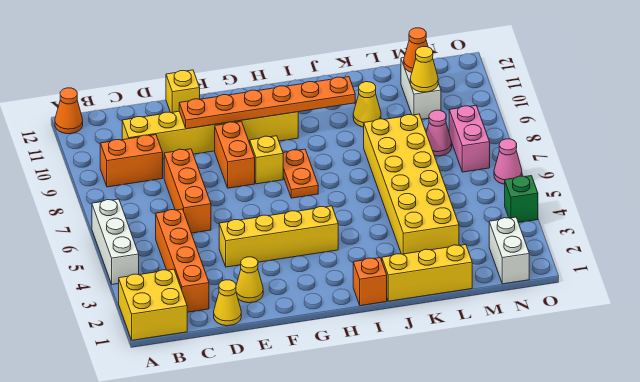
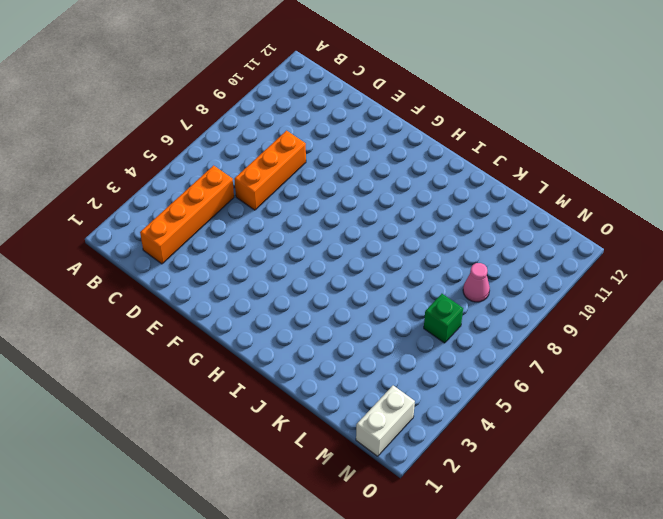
green 1x1 brick [424,294,463,343] -> green 1x1 brick moved to [505,176,538,223]
none -> yellow 2x2 brick [119,269,187,340]
none -> white 1x3 brick [92,199,139,284]
none -> orange 1x1 cone [55,88,83,134]

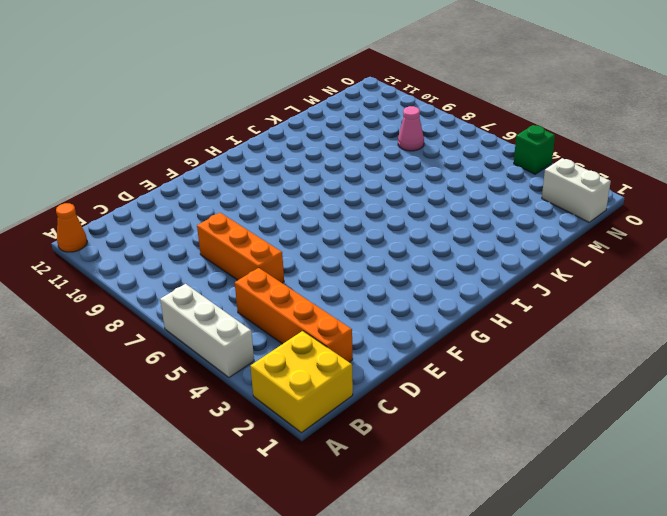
none -> orange 1x2 brick [100,135,163,187]
none -> yellow 1x6 brick [122,111,298,159]
none -> yellow 1x1 cone [214,280,241,326]

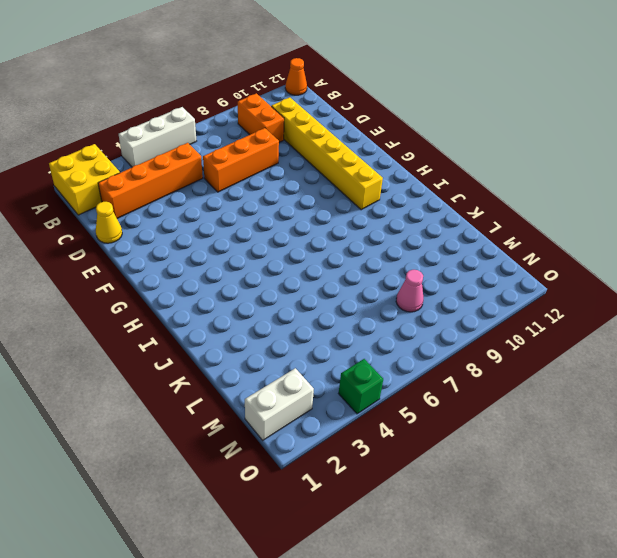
none -> yellow 1x1 cone [236,257,263,303]
none -> yellow 1x4 brick [219,206,338,267]
none -> yellow 1x1 brick [166,70,200,113]

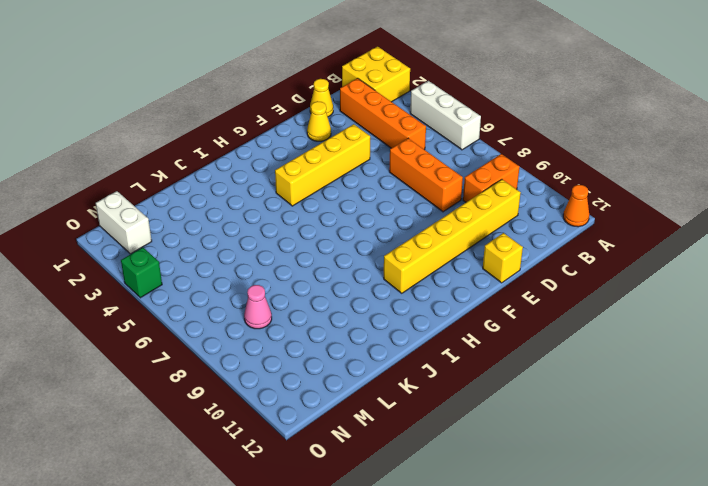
none -> orange 1x2 brick [215,122,255,188]
none -> yellow 1x1 brick [250,136,283,184]
none -> orange 1x2 plate [283,149,318,198]

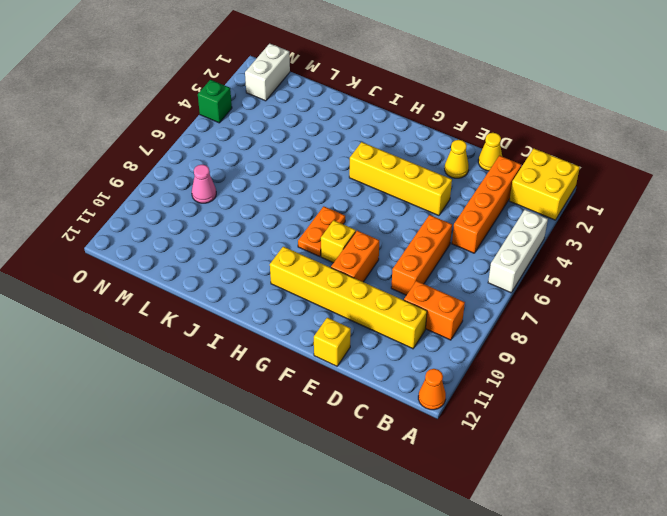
none -> orange 1x1 brick [353,258,387,306]
none -> yellow 1x3 brick [382,245,472,301]
none -> yellow 2x6 brick [364,114,459,254]

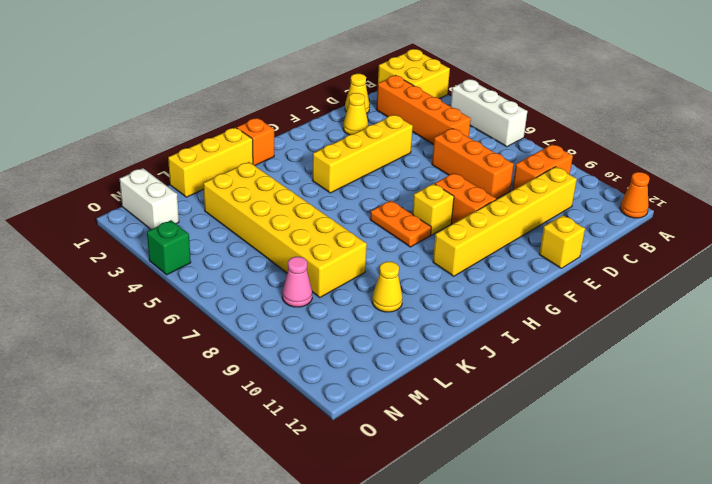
none -> white 1x2 brick [401,58,441,119]
none -> pink 1x2 brick [449,105,490,172]
none -> pink 1x1 cone [494,139,522,184]

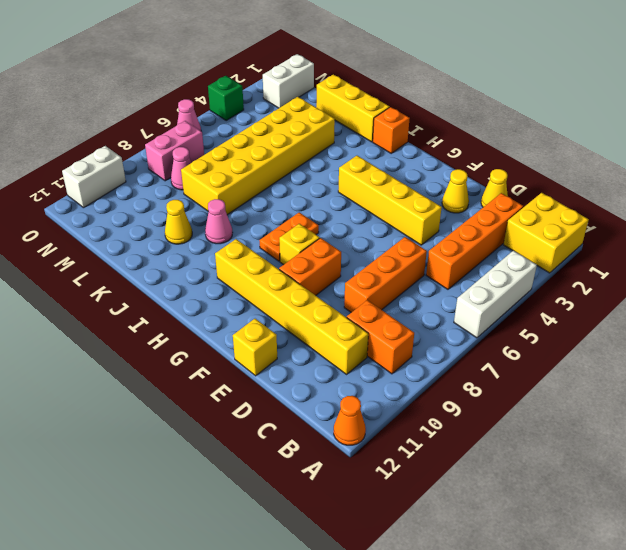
pink 1x1 cone [205,199,233,244] -> none
white 1x2 brick [62,146,126,208] -> white 1x2 brick moved to [401,58,441,119]
none -> orange 1x6 plate [179,77,355,129]
none -> yellow 1x1 cone [410,46,438,92]
none -> orange 1x1 cone [404,28,428,73]

